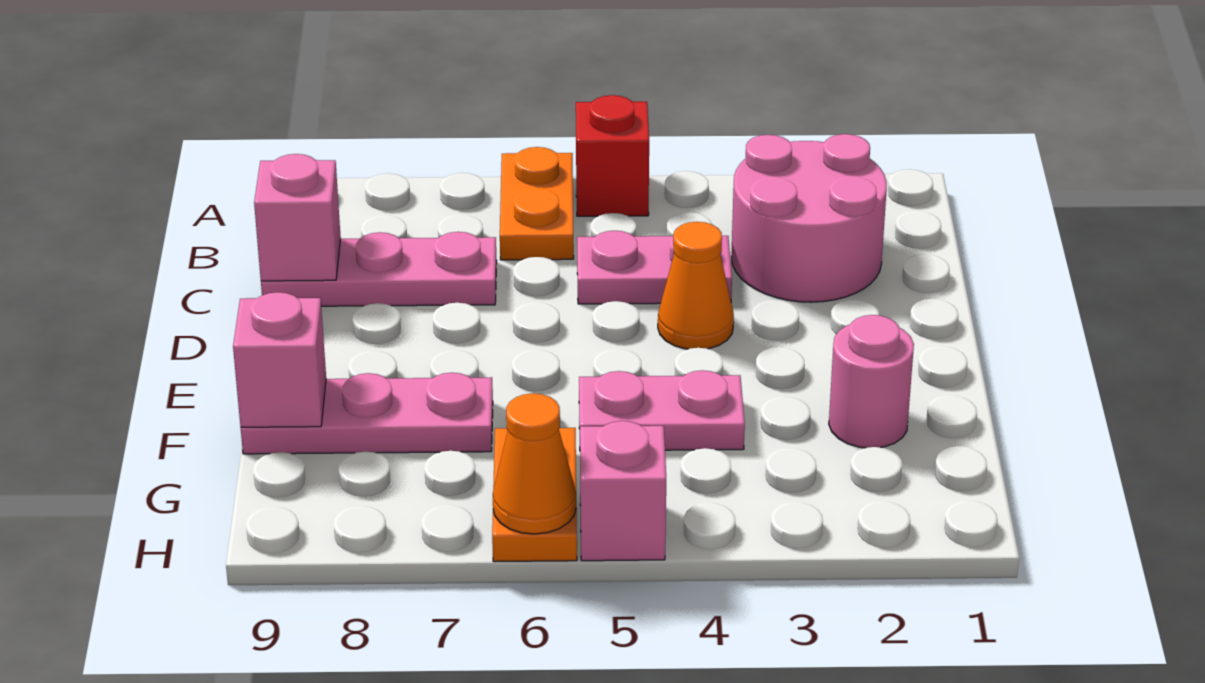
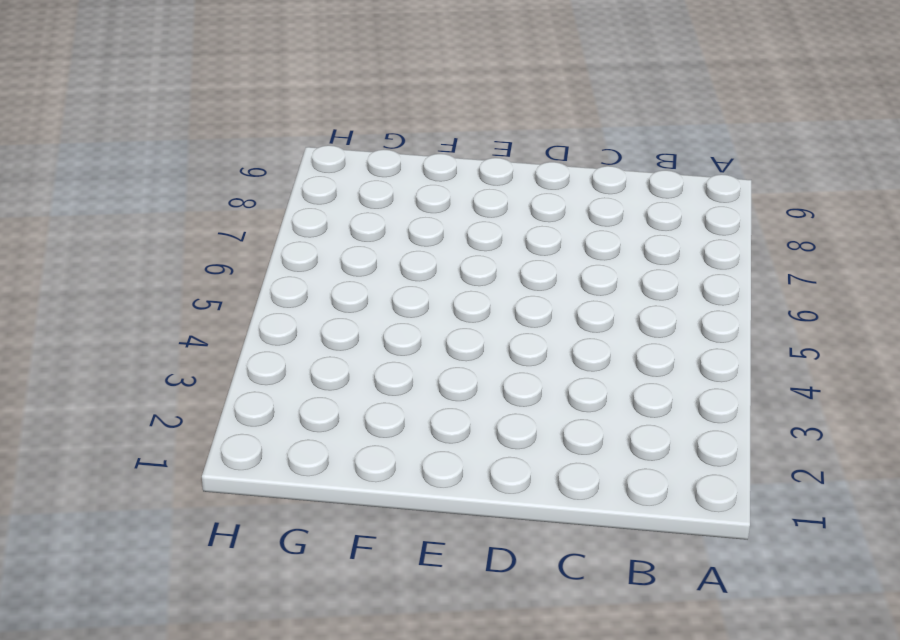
none -> red 1x1 brick [576,95,649,216]
none -> orange 1x2 plate [500,147,574,260]
none -> pink 2x2 round brick [731,134,887,302]

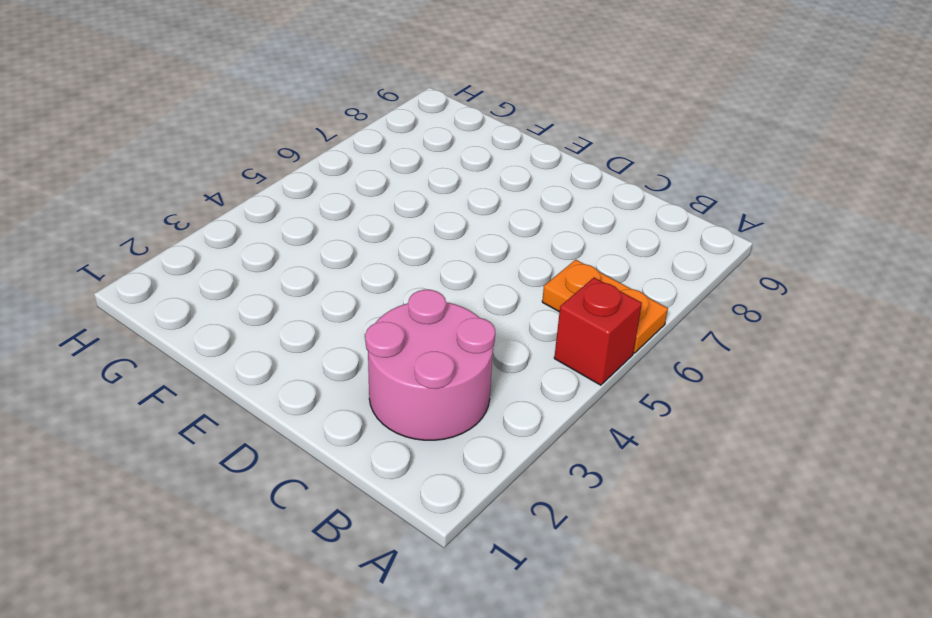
none -> pink 1x2 plate [577,231,732,304]
none -> pink 1x3 plate [261,232,497,306]
none -> orange 1x1 cone [658,222,734,349]

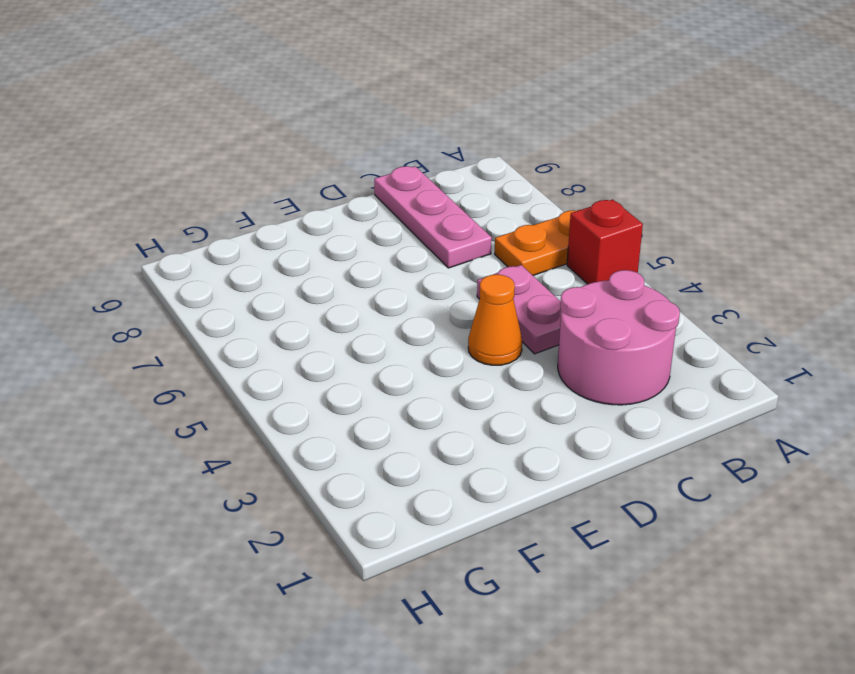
none -> pink 1x1 round brick [829,315,914,448]
none -> pink 1x2 plate [579,370,745,450]
none -> pink 1x3 plate [241,373,493,454]

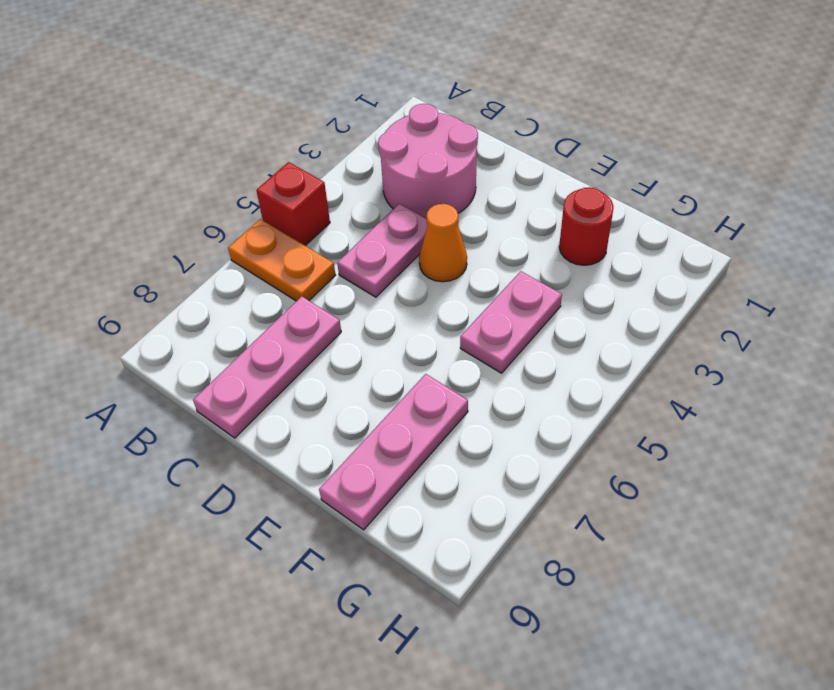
red 1x1 round brick [559,187,614,265] -> pink 1x1 round brick [829,315,914,448]
none -> orange 1x2 plate [492,428,577,562]
none -> pink 1x1 brick [580,421,666,561]
none -> pink 1x1 brick [254,154,341,281]

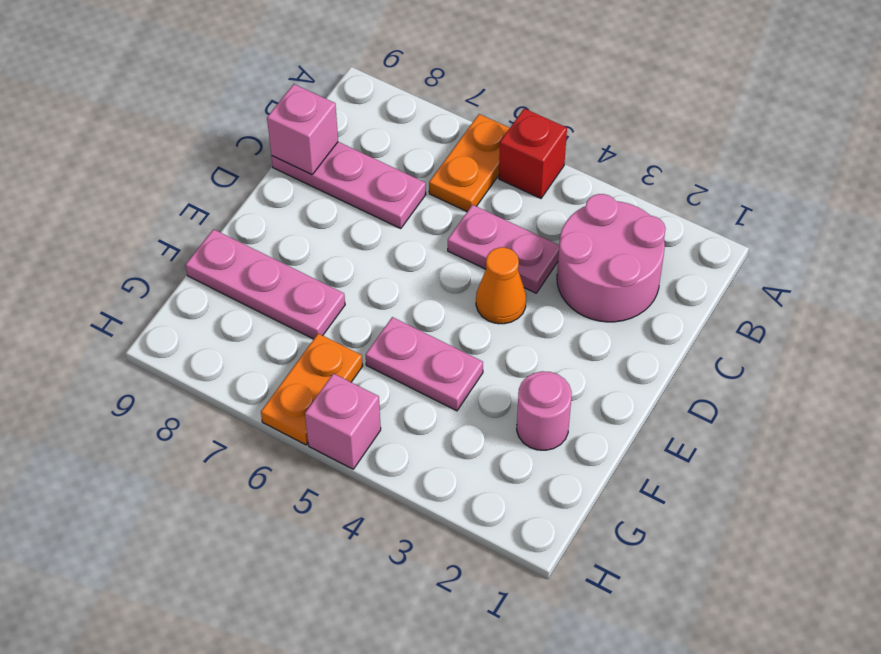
none -> pink 1x1 brick [233,292,326,427]
none -> orange 1x1 cone [493,393,576,534]

